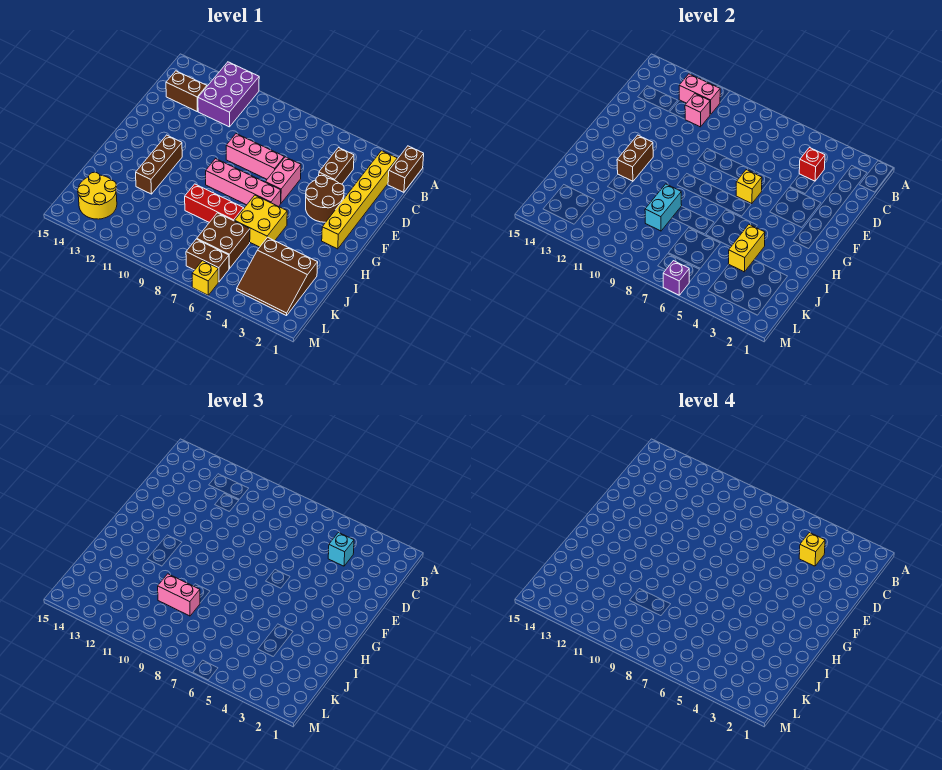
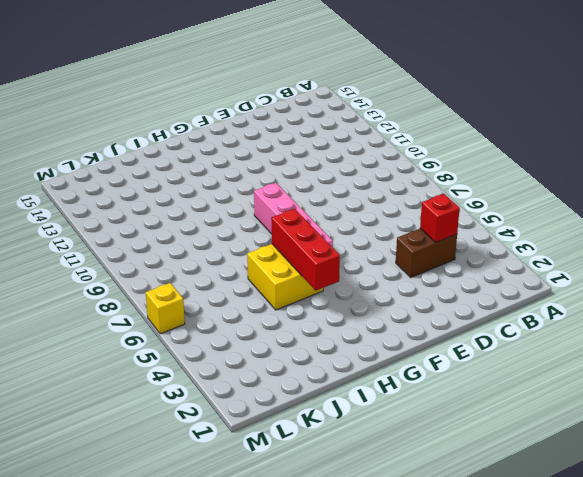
red 1x3 brick [271,209,340,290] -> red 1x3 brick moved to [185,184,244,222]
none -> brown 1x2 brick [388,146,424,192]
none -> purple 2x3 brick [198,62,259,127]
none -> yellow 1x6 brick [322,151,397,249]

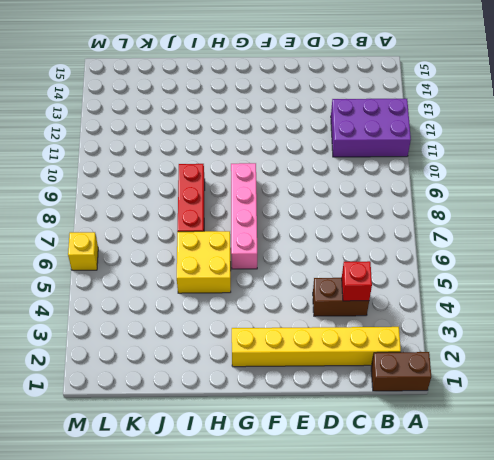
none -> brown 1x2 brick [166,71,207,111]
none -> brown 2x2 round brick [306,175,344,222]
none -> pink 1x2 brick [266,157,301,203]

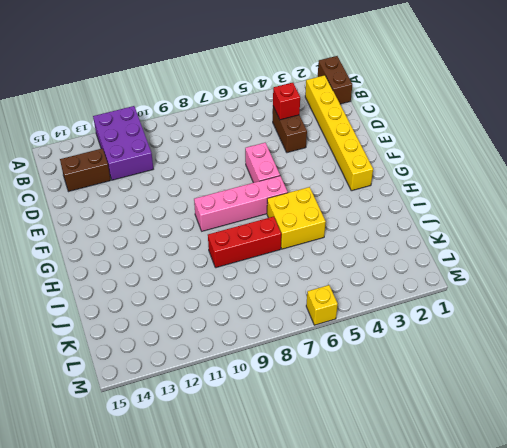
none -> brown 2x2 round brick [306,175,344,222]
none -> pink 1x3 brick [226,134,284,179]
none -> brown 1x3 brick [136,135,182,194]

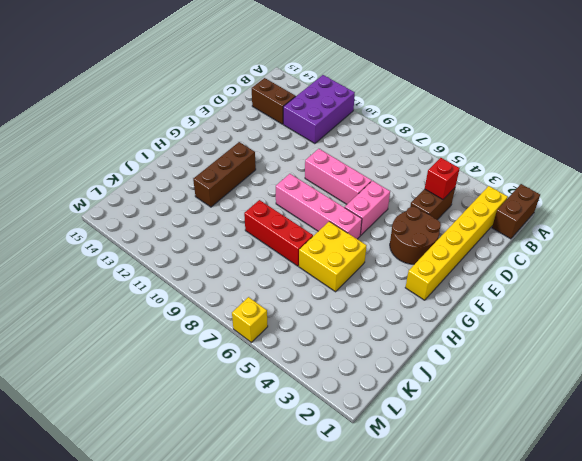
none -> brown 3x3 slope [237,237,318,316]
none -> brown 2x2 brick [197,213,250,269]
none -> yellow 2x2 round brick [78,172,117,219]

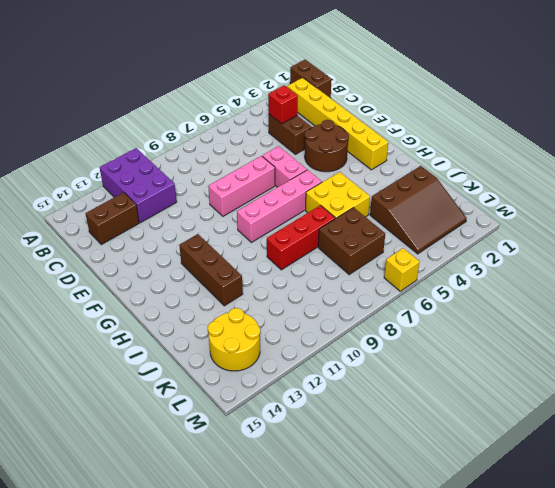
none -> brown 1x2 brick [186,239,229,282]
none -> pink 1x2 brick [679,74,720,115]
none -> pink 1x1 brick [685,94,710,127]

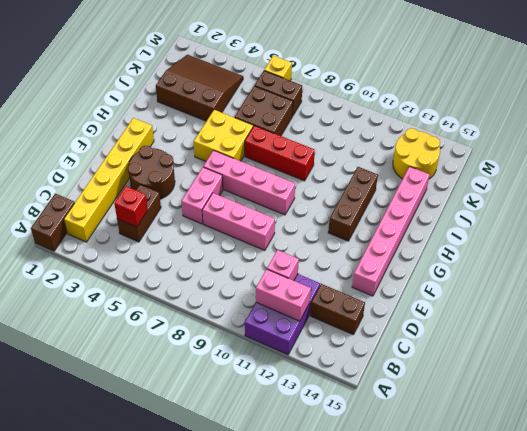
pink 1x6 brick [352,167,430,296] -> none
none -> yellow 1x1 brick [736,170,762,204]
none -> brown 1x2 brick [617,135,653,181]
none -> yellow 1x2 brick [728,225,765,272]

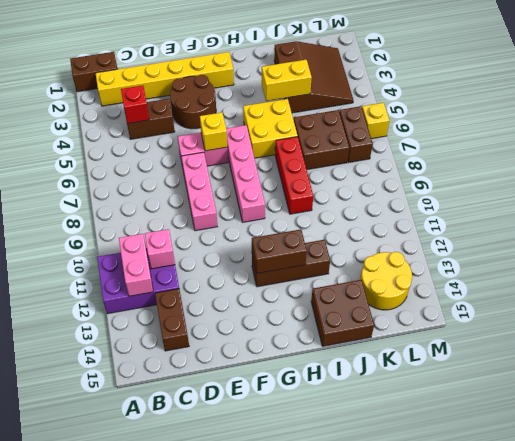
brown 2x2 brick [311,280,374,346] -> none
none -> cyan 1x2 brick [645,184,682,231]
none -> purple 1x1 brick [663,261,689,295]
none -> cyan 1x1 brick [328,533,354,566]

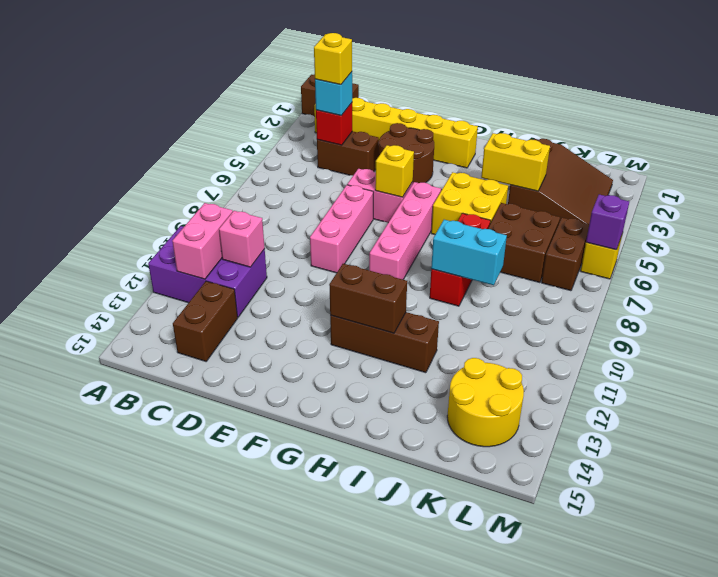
none -> pink 1x2 brick [158,574,200,616]

